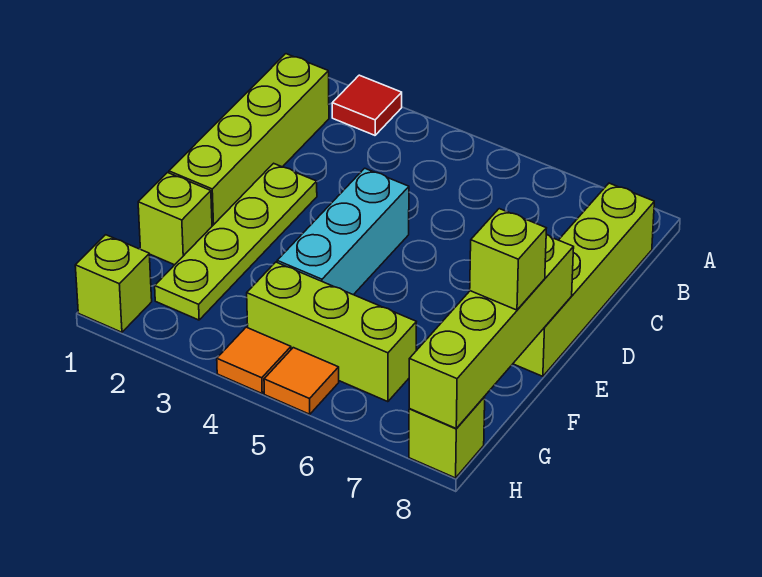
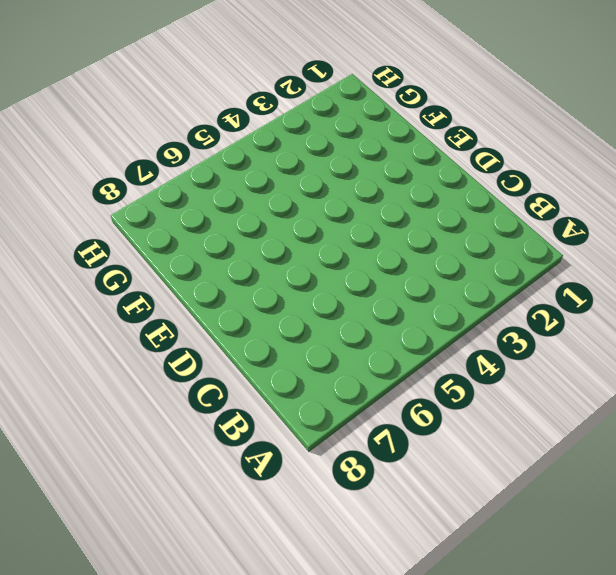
none -> red 1x1 tile [332,75,402,135]
none -> lime 1x4 brick [169,54,329,226]
none -> lime 1x4 brick [513,183,654,376]

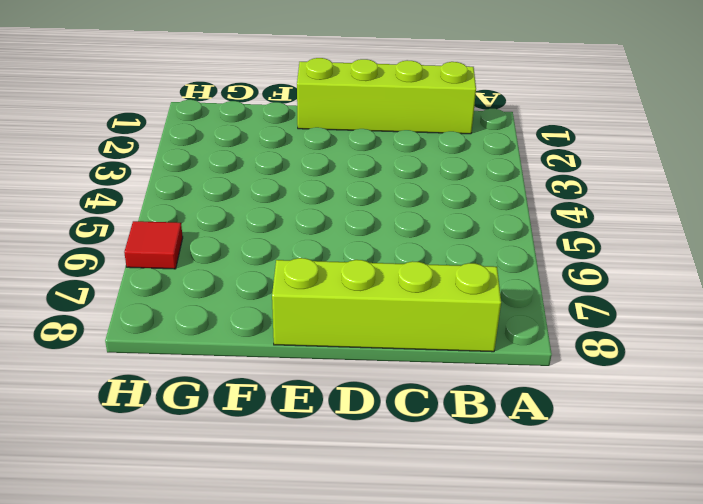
red 1x1 tile [124,221,183,269] -> red 1x1 tile moved to [332,75,402,135]
none -> lime 1x4 plate [155,163,317,320]
none -> cyan 1x3 brick [277,168,409,295]
none -> lime 1x1 brick [138,173,212,265]

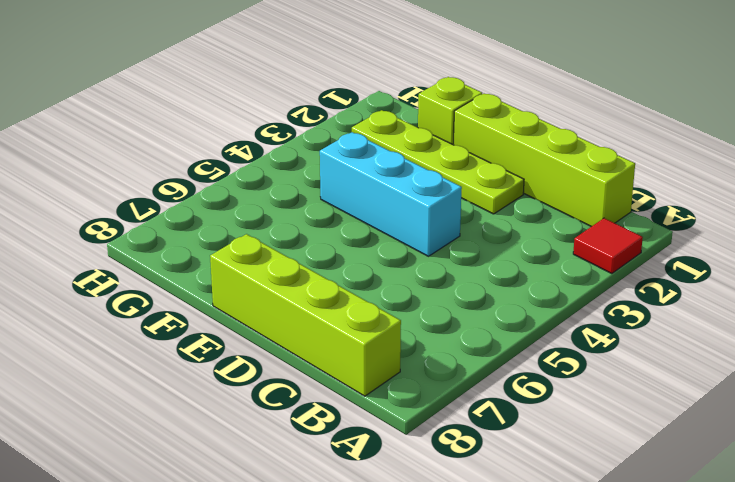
none -> lime 1x3 brick [247,262,416,402]
none -> lime 1x1 brick [75,235,152,332]
none -> orange 1x1 tile [217,327,291,393]

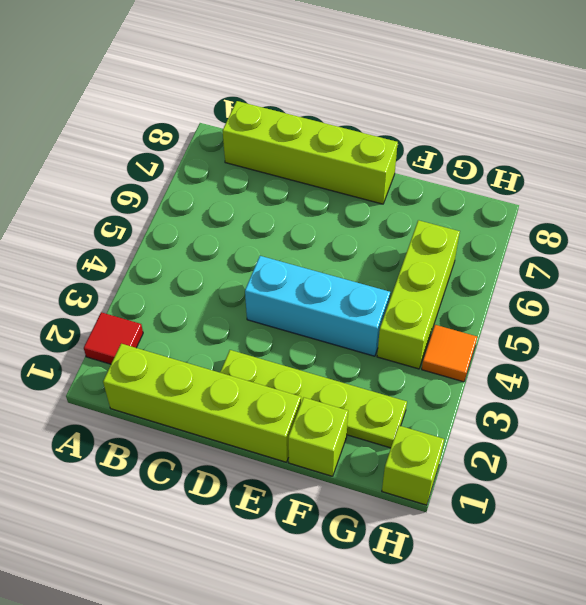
none -> orange 1x1 tile [264,348,339,414]
none -> lime 1x1 brick [409,396,485,478]
none -> lime 1x4 brick [409,234,574,429]

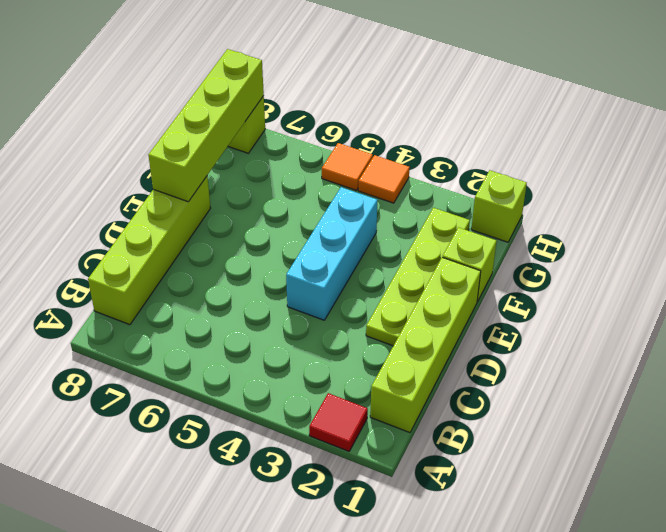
none -> lime 1x3 brick [247,262,416,402]
none -> lime 1x1 brick [470,209,546,310]

